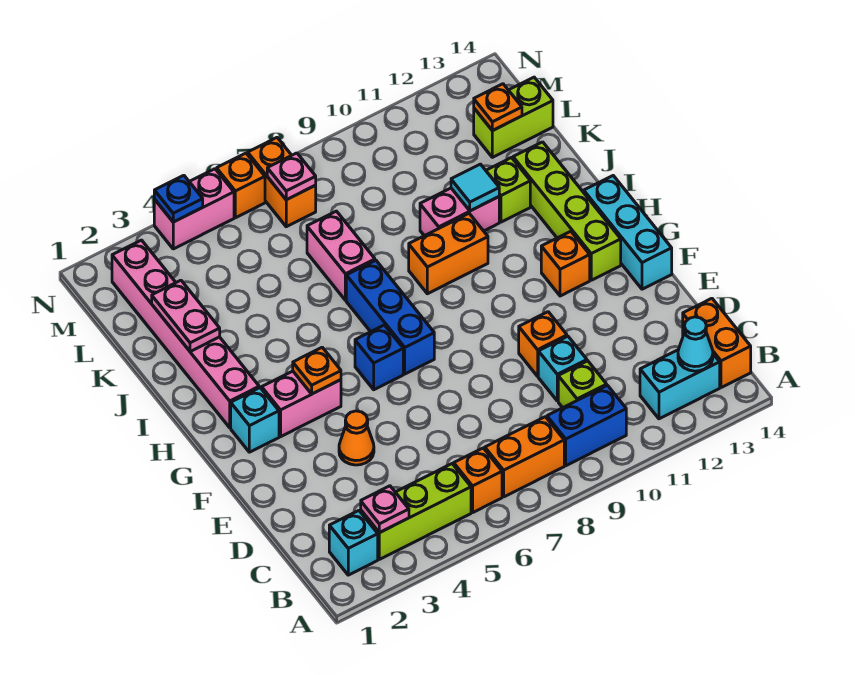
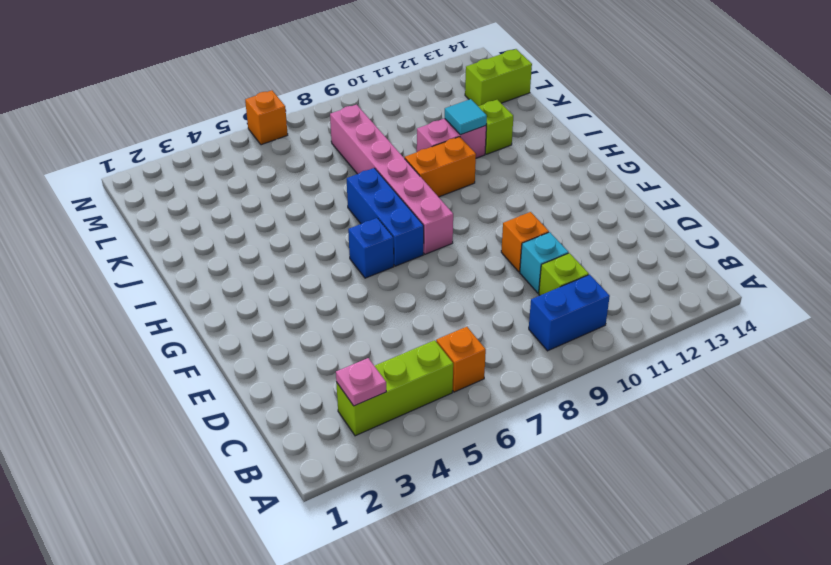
pink 1x6 brick [330,105,453,254] -> pink 1x6 brick moved to [112,240,259,428]
none -> cyan 1x1 brick [329,511,378,575]
none -> orange 1x2 brick [485,417,564,497]
none -> cyan 1x2 brick [640,350,720,419]
none -> orange 1x2 brick [683,298,751,388]

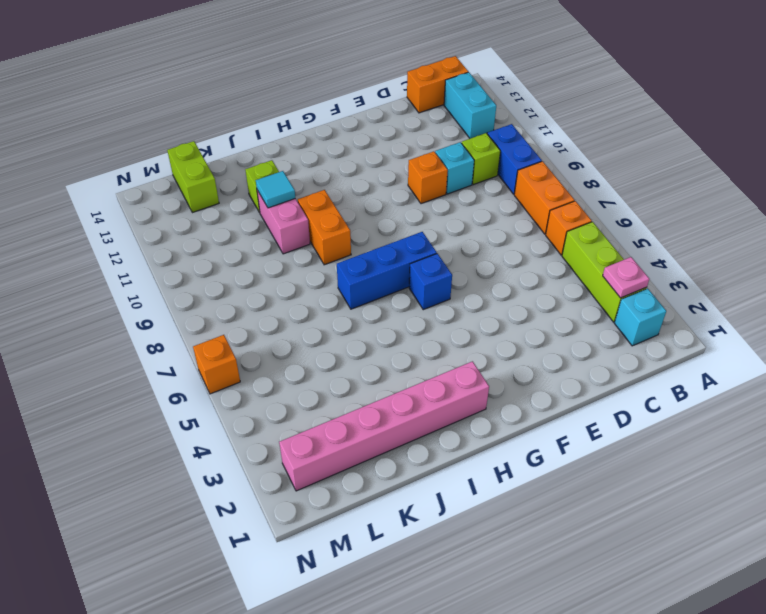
none -> orange 1x1 cone [339,411,374,465]
none -> cyan 1x3 brick [584,176,672,289]
none -> cyan 1x1 brick [231,388,279,452]
none -> pink 1x2 brick [262,371,341,437]

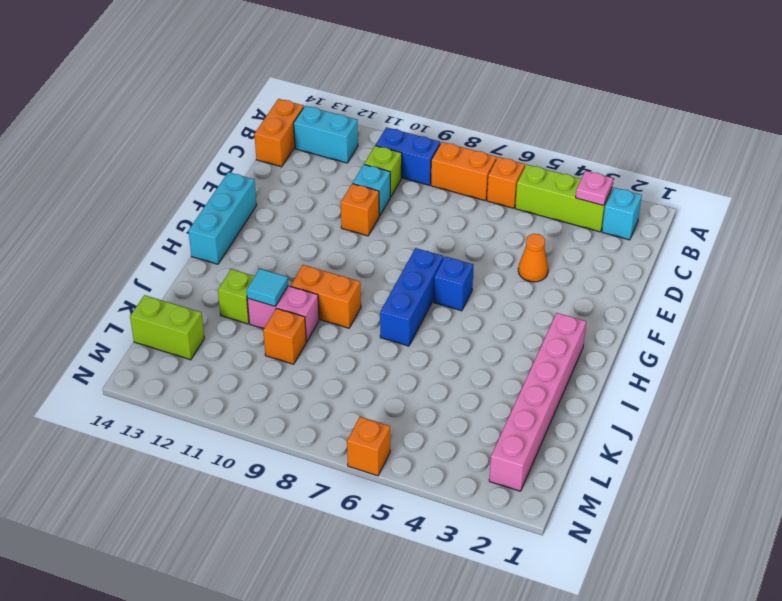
orange 1x1 brick [263,308,306,364] -> orange 1x1 brick moved to [541,231,590,296]
none -> cyan 1x1 brick [231,388,279,452]
none -> pink 1x2 brick [262,371,341,437]
none -> lime 1x4 brick [513,142,621,280]
none -> pink 1x2 brick [307,211,375,300]

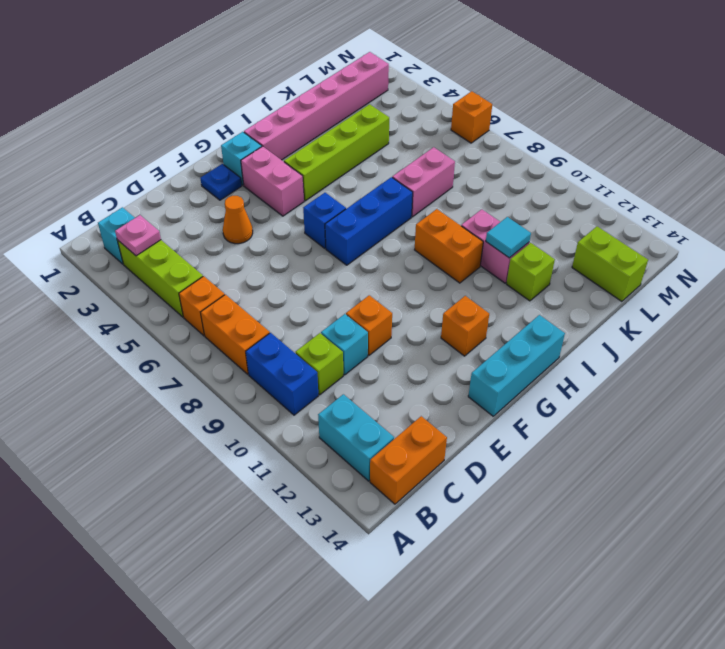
blue 1x1 plate [200,164,242,200] -> blue 1x1 plate moved to [154,175,203,222]
lime 1x4 brick [284,104,389,201] -> lime 1x4 brick moved to [513,142,621,280]
none -> orange 1x2 brick [248,138,316,227]
none -> pink 1x2 brick [154,169,234,249]
none -> cyan 1x1 cone [678,317,713,371]
none -> orange 1x1 plate [293,347,341,394]

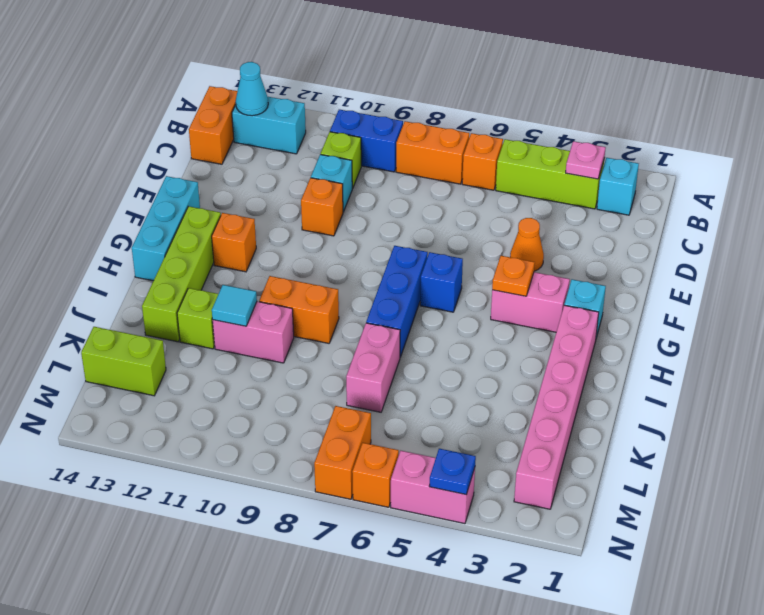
none -> pink 1x2 plate [152,280,220,352]
none -> orange 1x1 plate [474,84,522,131]
none -> pink 1x1 plate [267,153,316,200]

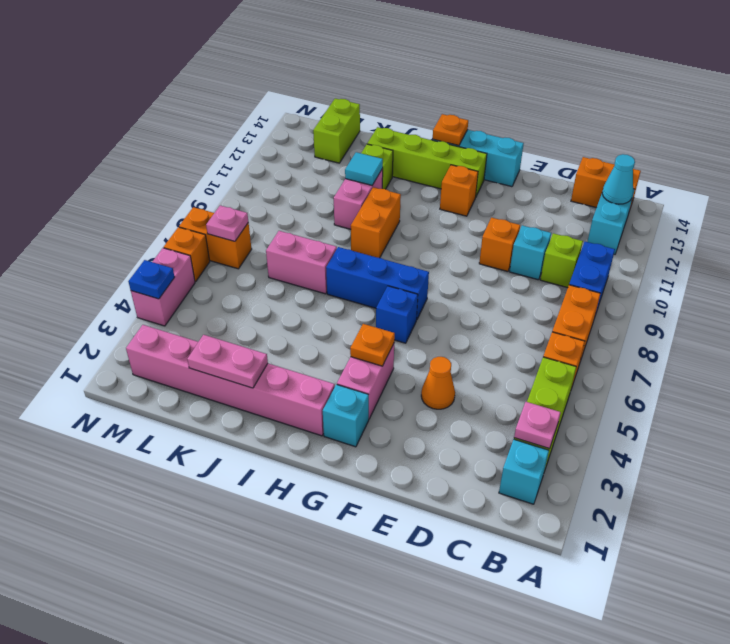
orange 1x1 plate [433,114,468,146] -> orange 1x1 plate moved to [474,84,522,131]

